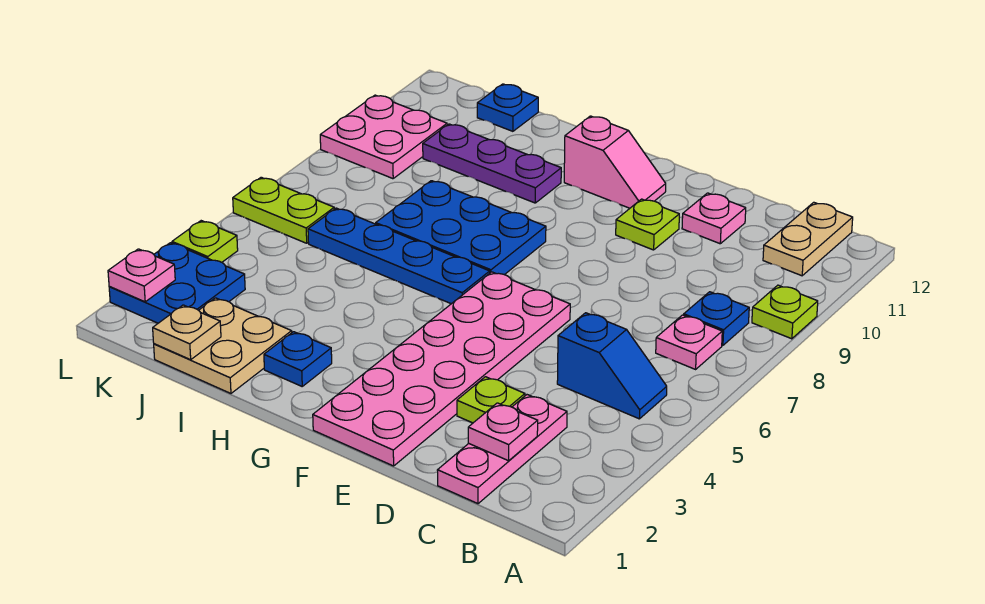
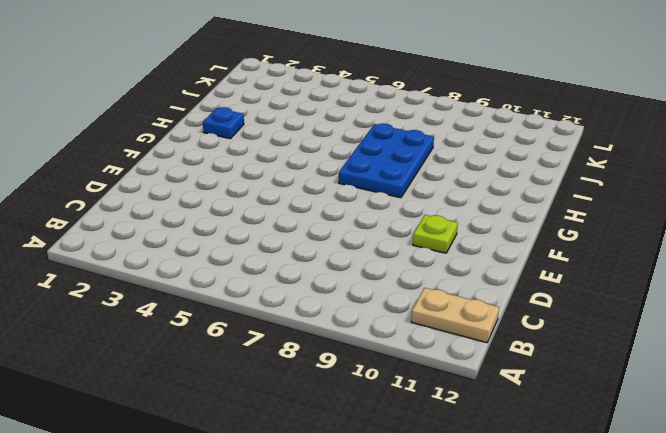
none -> lime 1x1 plate [752,285,818,339]
none -> blue 1x2 slope [557,313,667,419]
none -> pink 1x1 plate [656,315,722,369]

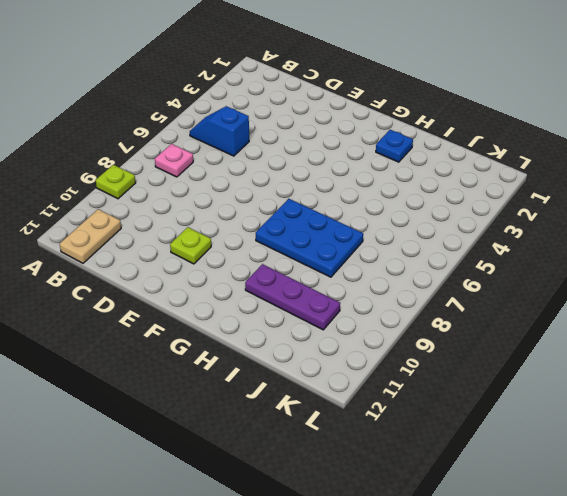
none -> blue 1x1 plate [684,292,749,345]
none -> pink 1x3 plate [437,395,567,504]
none -> lime 1x1 plate [457,377,525,423]

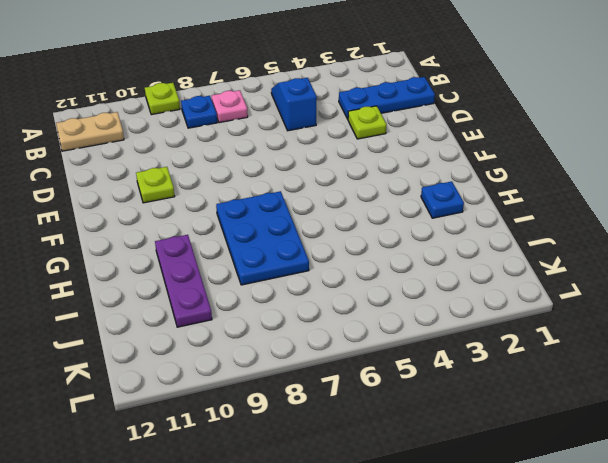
blue 1x3 plate [339,77,435,119] -> pink 1x3 plate [437,395,567,504]
none -> pink 1x1 plate [682,193,746,244]
none -> pink 2x6 plate [313,272,570,466]
none -> pink 1x2 slope [564,116,666,208]

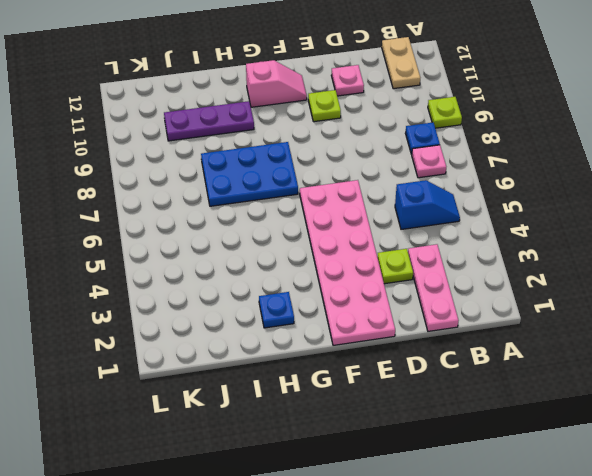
none -> blue 1x4 plate [308,208,490,304]
none -> tan 2x2 plate [154,298,292,393]
none -> blue 1x1 plate [477,84,538,131]

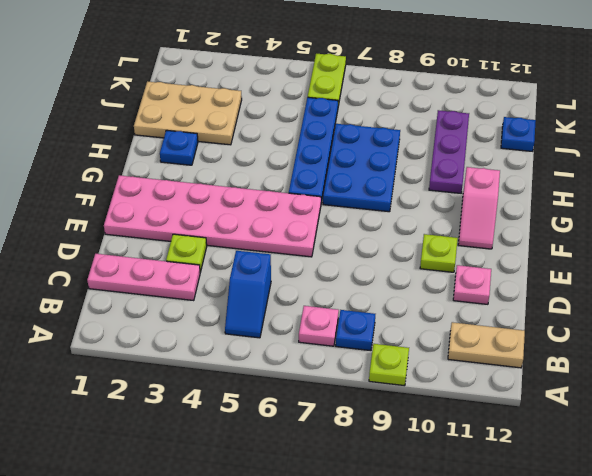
tan 2x3 plate [134,81,242,145] -> tan 2x2 plate [154,298,292,393]
none -> blue 2x2 plate [109,243,245,323]
none -> pink 2x2 plate [320,95,447,179]
none -> lime 1x1 plate [172,221,238,262]

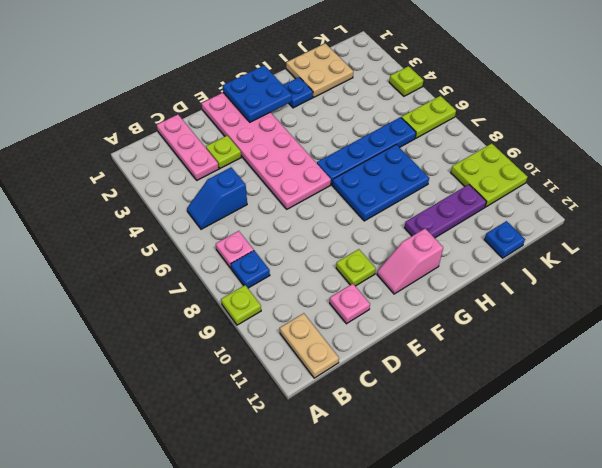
blue 2x2 plate [223,65,292,122] -> blue 2x2 plate moved to [109,243,245,323]
lime 2x2 plate [451,143,528,207] -> pink 2x2 plate [320,95,447,179]
none -> pink 1x1 plate [468,403,538,461]
none -> tan 1x1 plate [153,305,221,360]
none -> pink 1x1 plate [108,249,175,302]

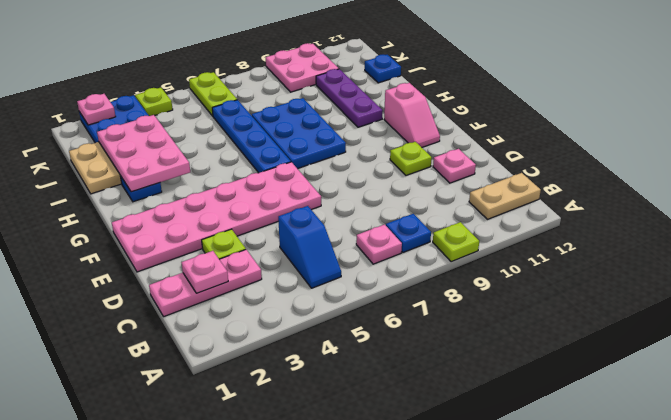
pink 2x3 plate [97,115,190,192] -> none
none -> tan 1x1 plate [153,305,221,360]

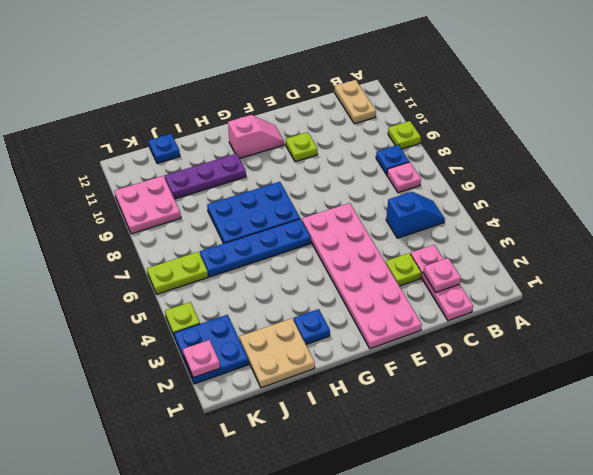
none -> pink 1x1 plate [682,193,746,244]
none -> tan 1x1 plate [153,305,221,360]

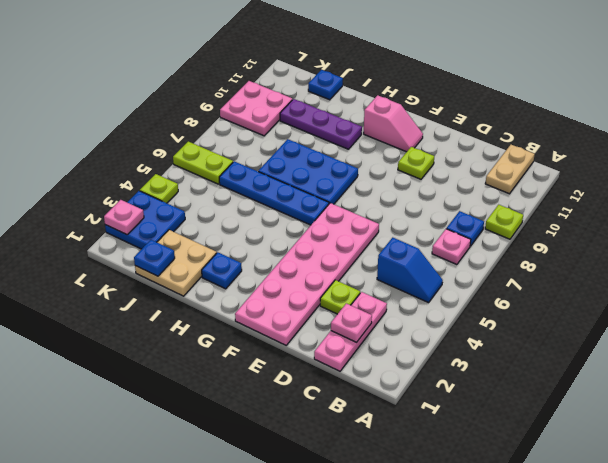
blue 1x1 plate [134,240,175,276] -> tan 1x1 plate [153,305,221,360]
none -> pink 1x1 plate [682,193,746,244]

